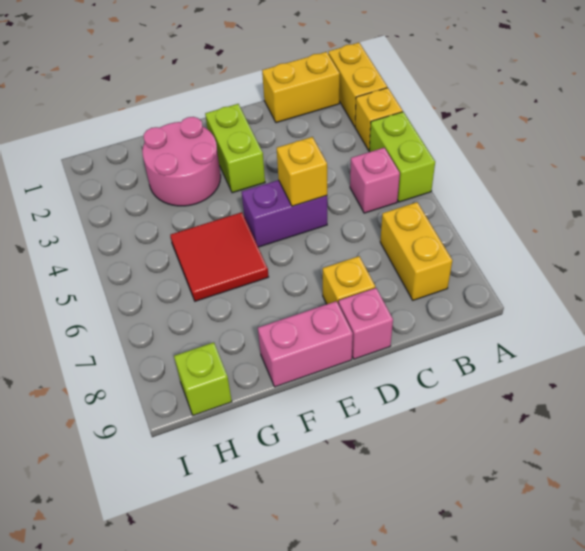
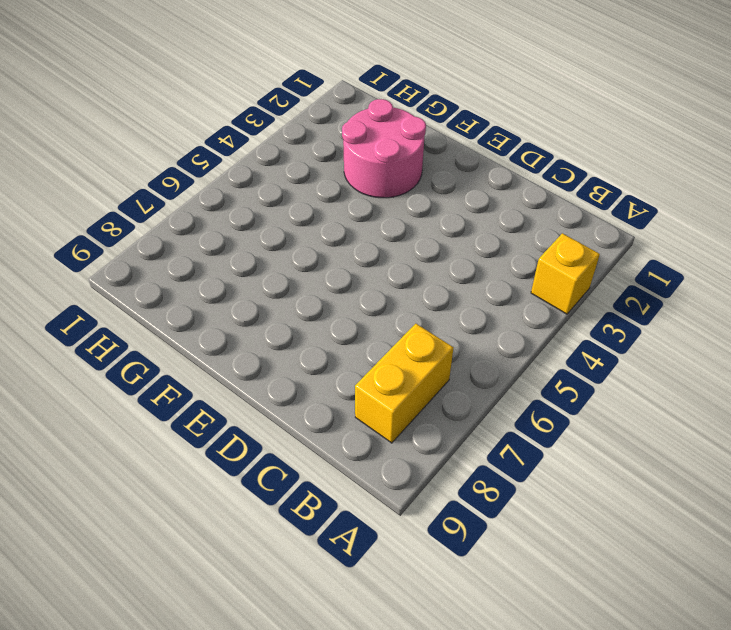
none -> yellow 1x2 brick [328,43,387,127]
none -> lime 1x2 brick [369,112,435,202]
none -> yellow 1x2 brick [262,52,340,123]

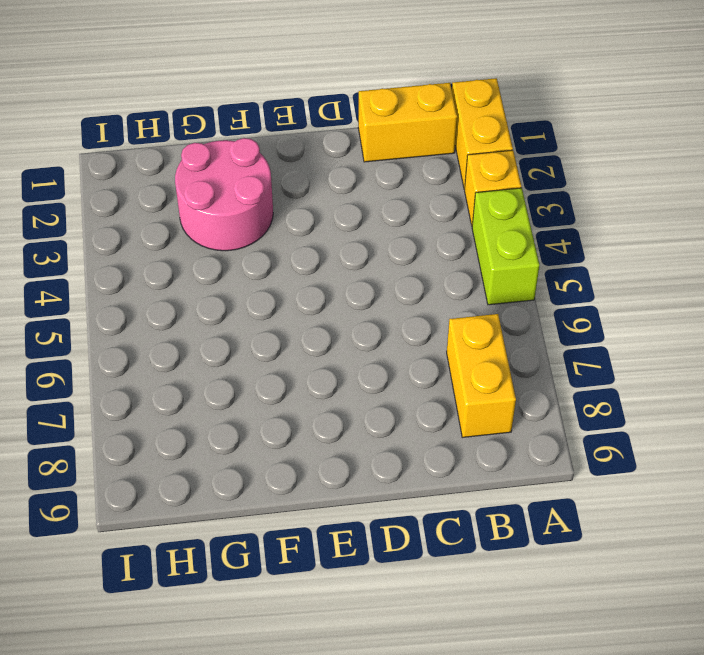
none -> pink 1x1 brick [350,148,400,213]
none -> purple 1x2 brick [242,180,327,247]
none -> yellow 1x1 brick [323,256,375,304]

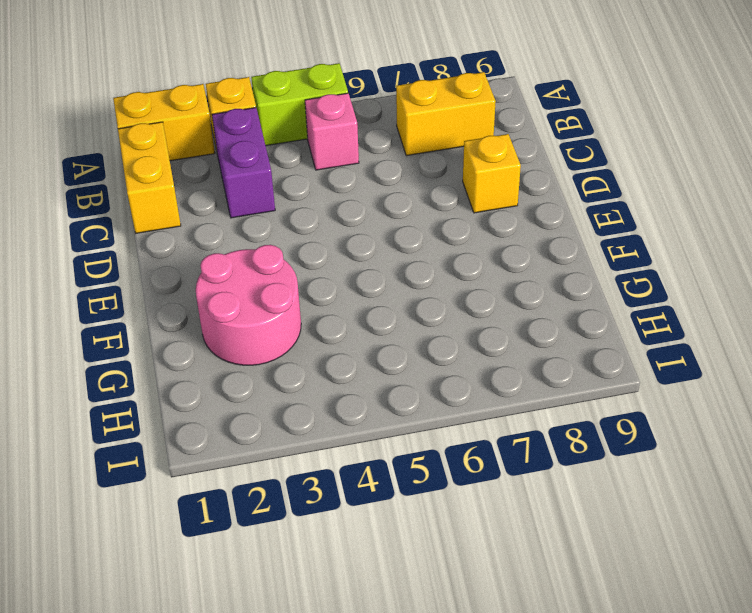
purple 1x2 brick [212,107,275,218] -> purple 1x2 brick moved to [242,180,327,247]
none -> pink 1x1 brick [339,288,393,359]
none -> lime 1x2 brick [205,104,265,193]
none -> pink 1x2 brick [258,301,353,387]

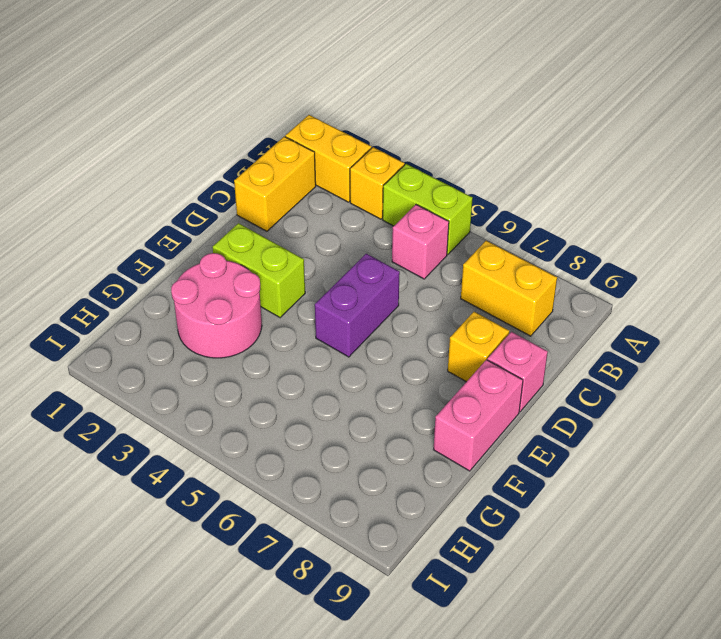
none -> red 2x2 tile [170,212,269,301]
none -> lime 1x1 brick [174,342,232,415]
none -> yellow 1x1 brick [277,137,327,206]

